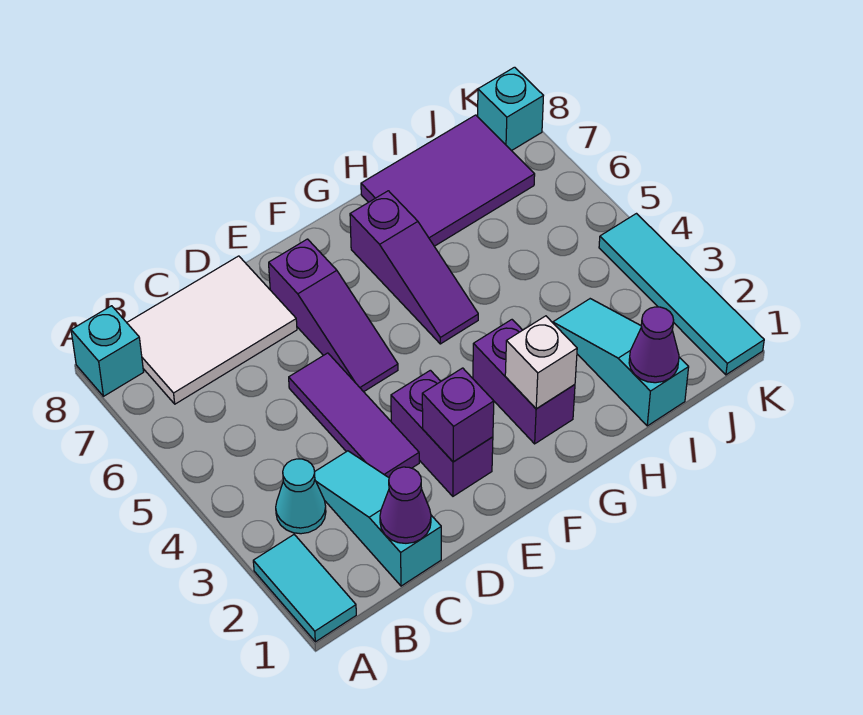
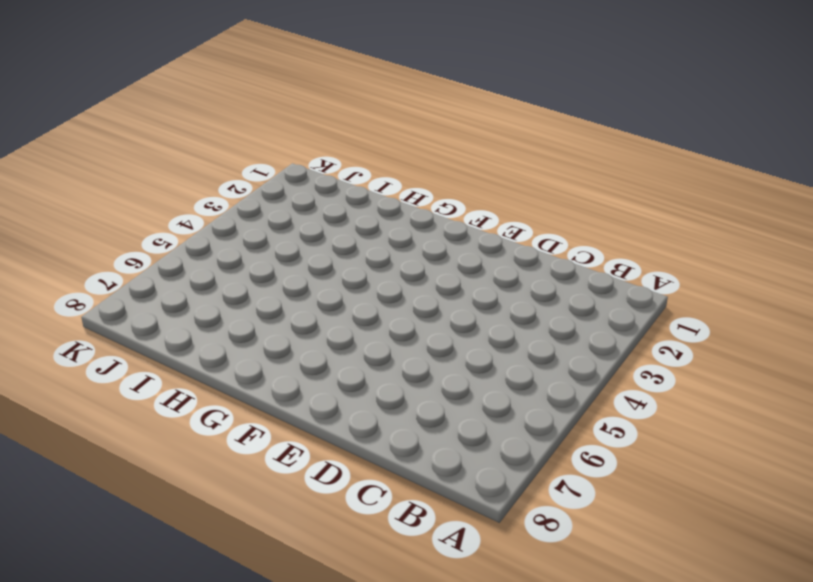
none -> cyan 1x2 tile [253,535,356,642]
none -> cyan 1x1 brick [71,306,144,396]
none -> cyan 1x1 cone [276,459,326,534]

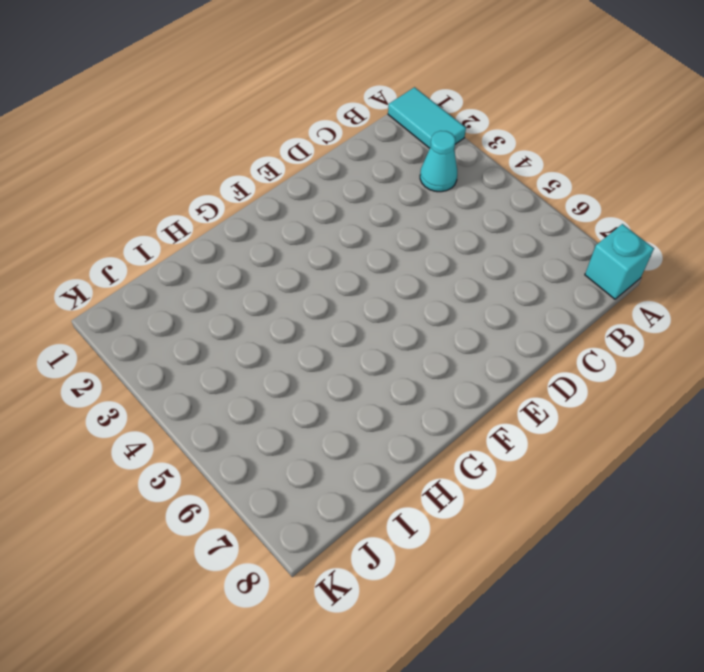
none -> white 2x3 tile [127,256,297,404]
none -> cyan 1x3 slope [315,451,441,586]
none -> purple 1x3 tile [289,353,419,477]

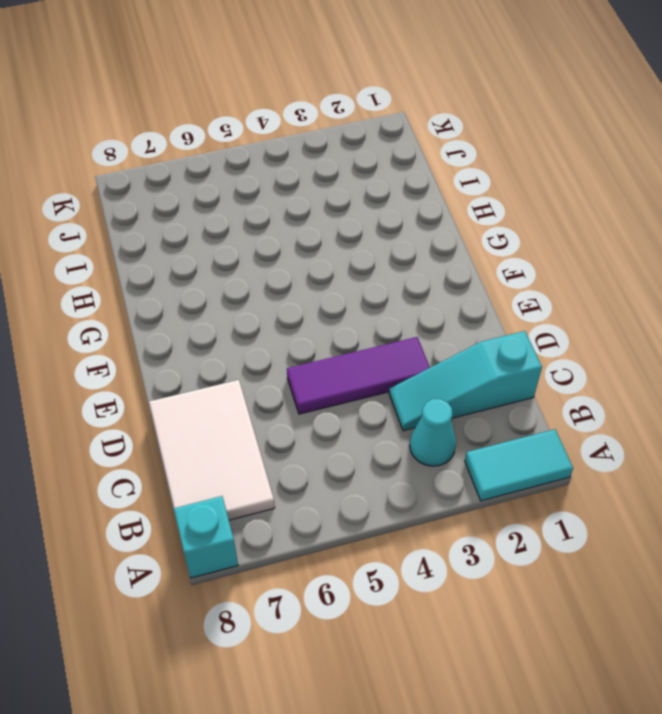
none -> purple 1x2 brick [391,370,493,496]
none -> purple 1x3 slope [269,239,398,392]
none -> purple 1x2 brick [473,320,575,444]

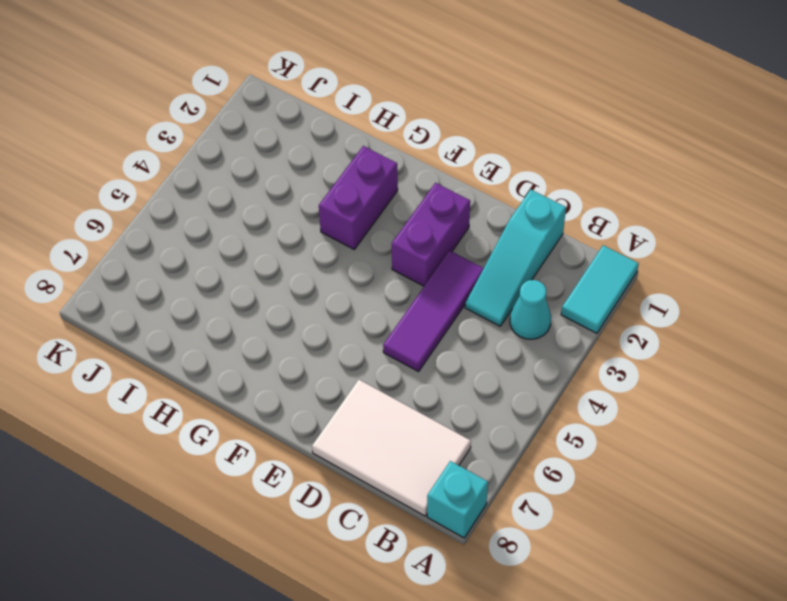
none -> purple 1x3 slope [269,239,398,392]
none -> purple 1x3 slope [350,191,478,344]
none -> purple 2x3 tile [361,115,535,246]

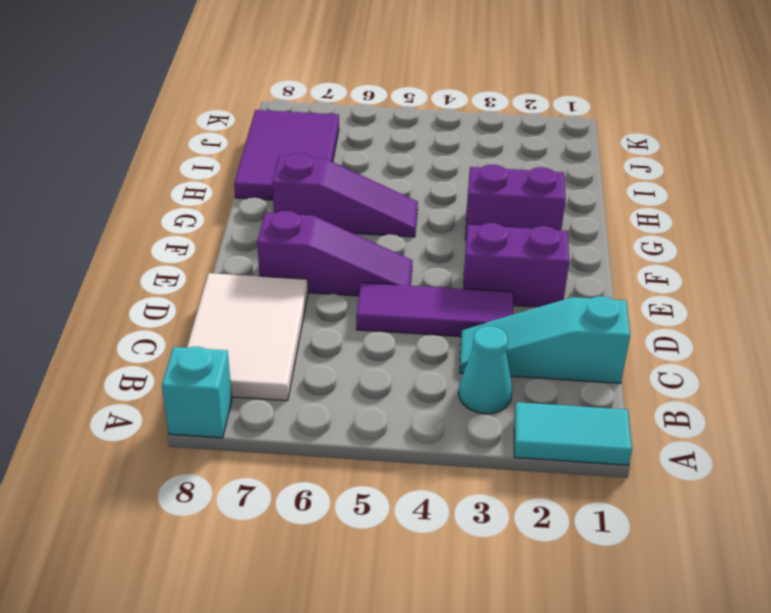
none -> cyan 1x3 slope [553,299,689,426]
none -> cyan 1x4 tile [599,214,764,375]
none -> cyan 1x1 brick [478,67,543,151]

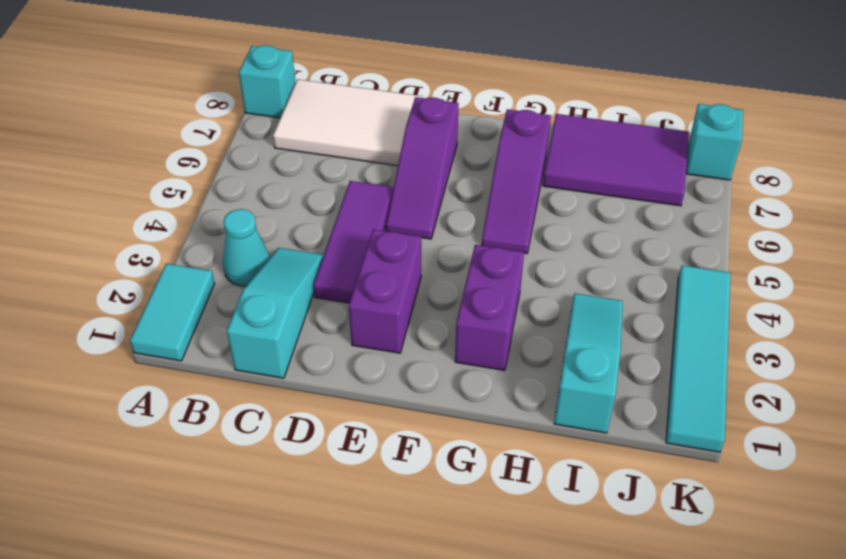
none -> purple 1x1 cone [380,467,431,543]
none -> purple 1x1 brick [422,368,494,462]
none -> white 1x1 brick [505,316,577,409]

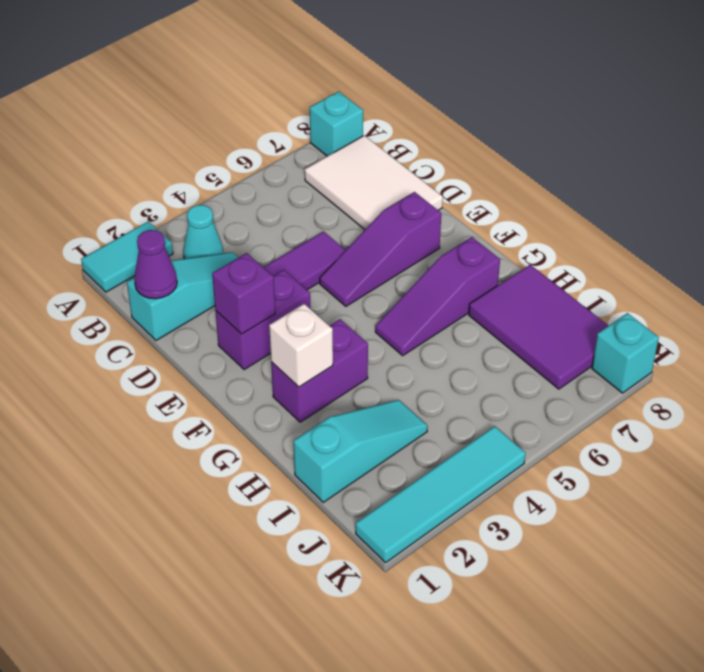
none -> purple 1x1 cone [629,307,679,383]

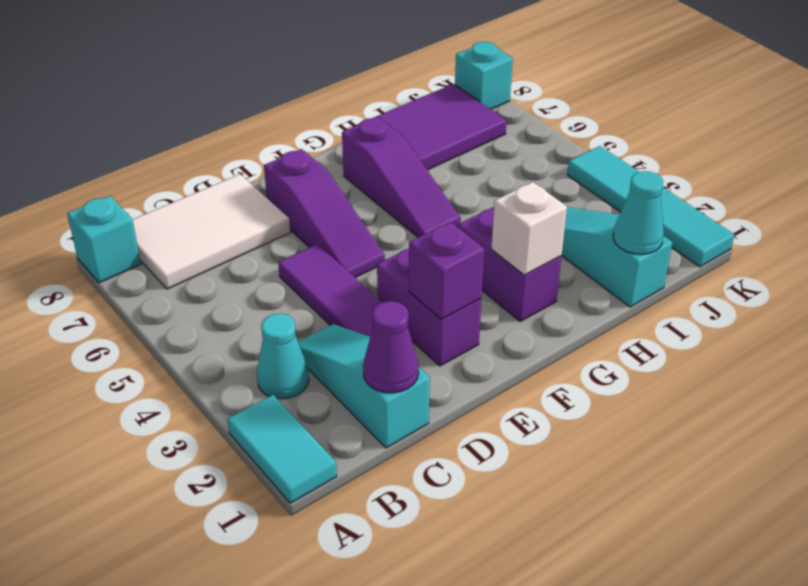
cyan 1x1 cone [613,171,664,254] -> purple 1x1 cone [629,307,679,383]

